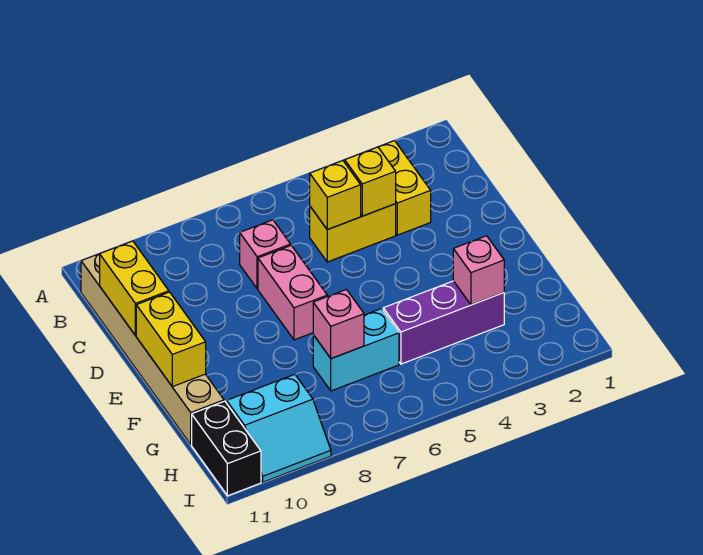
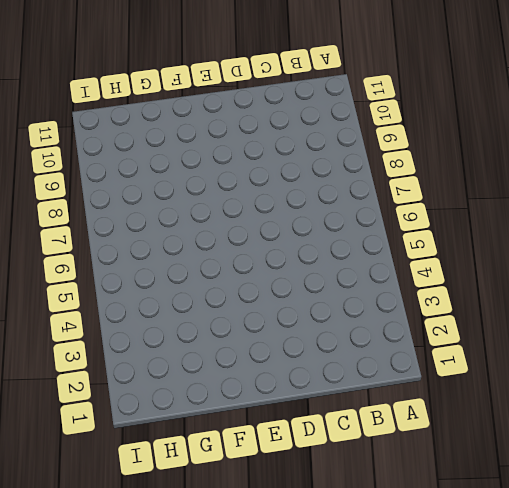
none -> yellow 1x2 brick [379,141,431,235]
none -> tan 1x6 brick [81,254,224,445]
none -> yellow 1x2 brick [310,204,396,262]

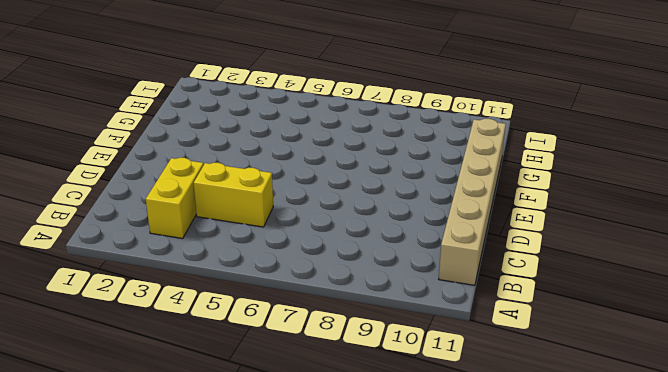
none -> pink 1x1 brick [240,220,291,289]
none -> pink 1x2 brick [258,245,327,340]
none -> purple 1x3 brick [383,281,504,364]

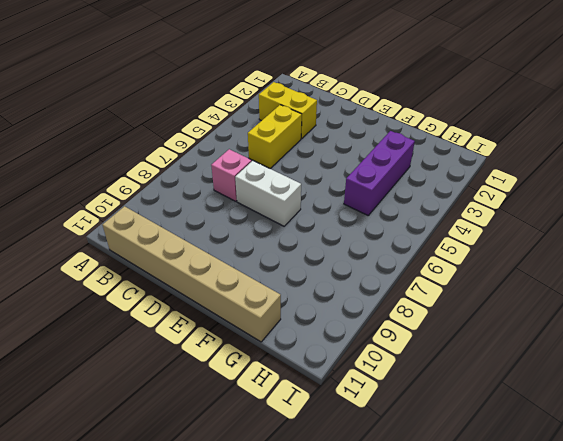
white 1x2 brick [235,161,301,226] -> pink 1x2 brick [258,245,327,340]
none -> cyan 1x2 brick [313,309,399,391]
none -> cyan 2x2 slope [227,374,331,482]
none -> black 1x2 brick [192,401,261,496]

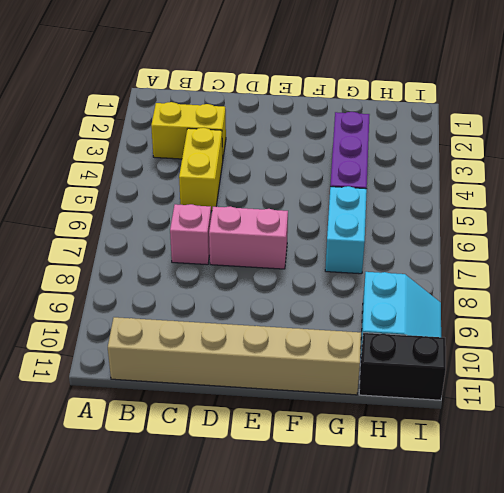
none -> yellow 1x1 brick [345,147,396,216]
none -> yellow 1x1 brick [310,161,361,230]
none -> yellow 1x2 brick [100,241,169,336]

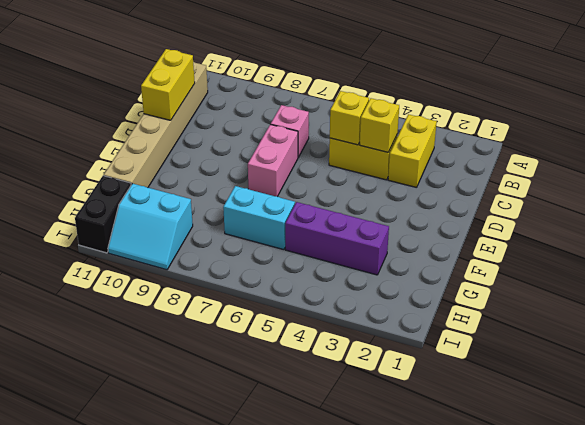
none -> yellow 1x2 brick [136,292,206,387]
none -> pink 1x1 brick [453,236,504,305]
none -> pink 1x1 brick [313,290,364,358]

